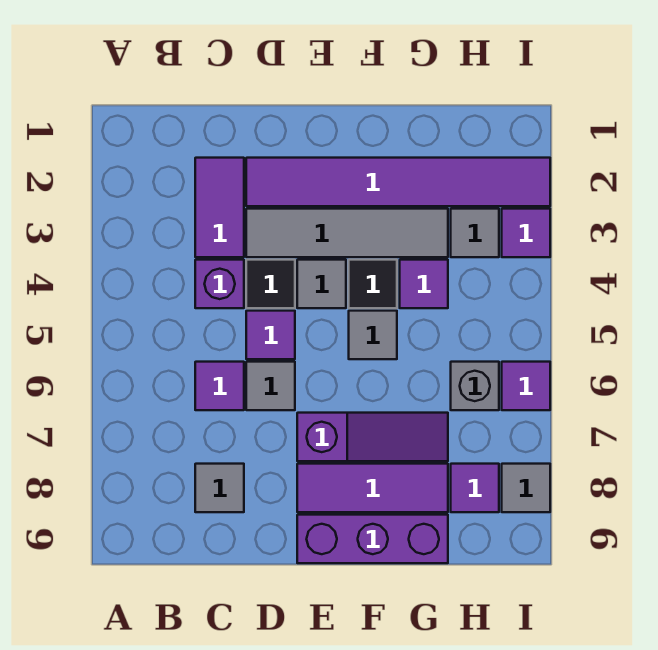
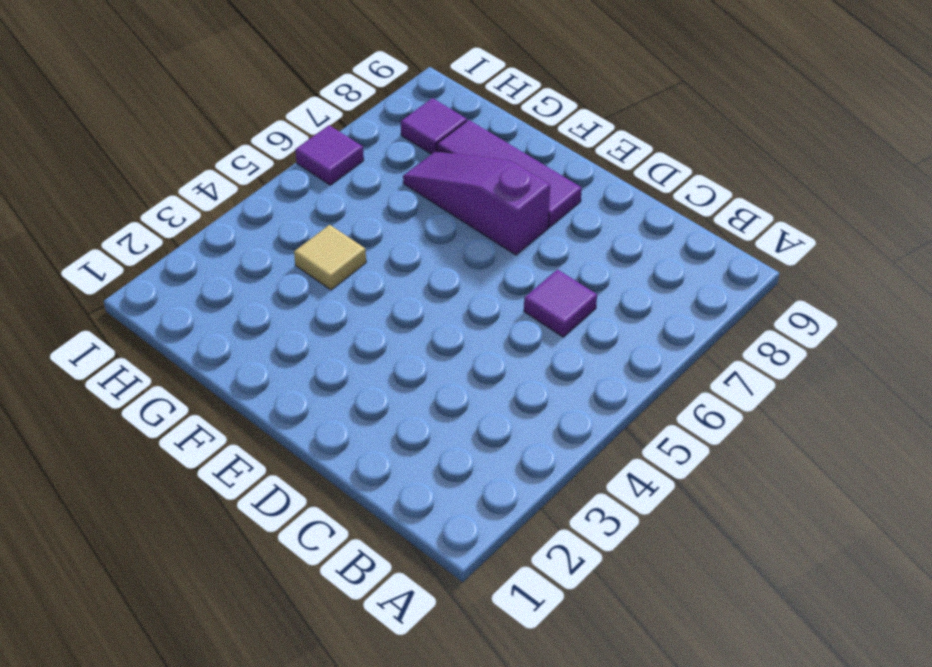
tan 1x1 tile [294,225,366,290] -> purple 1x1 tile [400,260,448,308]
none -> purple 1x2 tile [195,158,244,257]
none -> purple 1x1 brick [195,260,244,308]
none -> grey 1x1 tile [195,464,244,512]

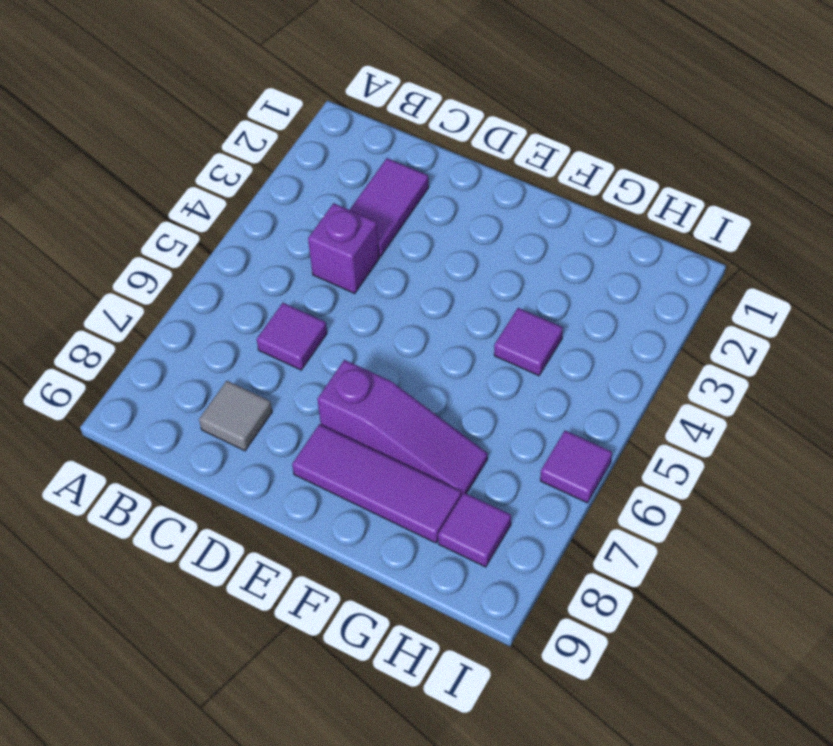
none -> purple 1x6 tile [246,158,550,206]
none -> grey 1x4 tile [246,209,448,257]
none -> black 1x1 tile [246,260,295,308]

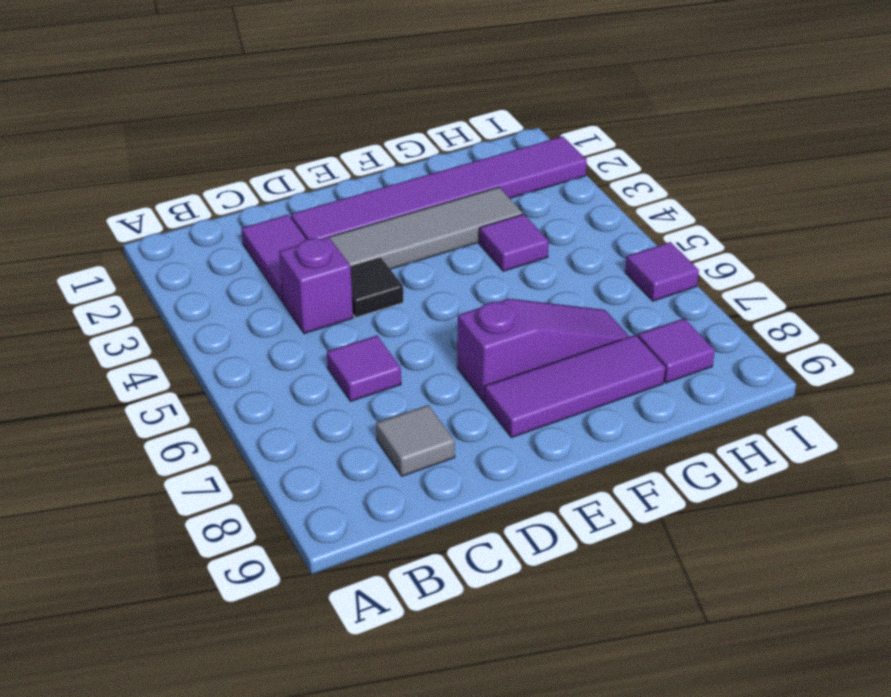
none -> purple 1x1 tile [246,311,295,359]
none -> grey 1x1 tile [246,362,295,410]
none -> grey 1x1 tile [297,260,346,308]

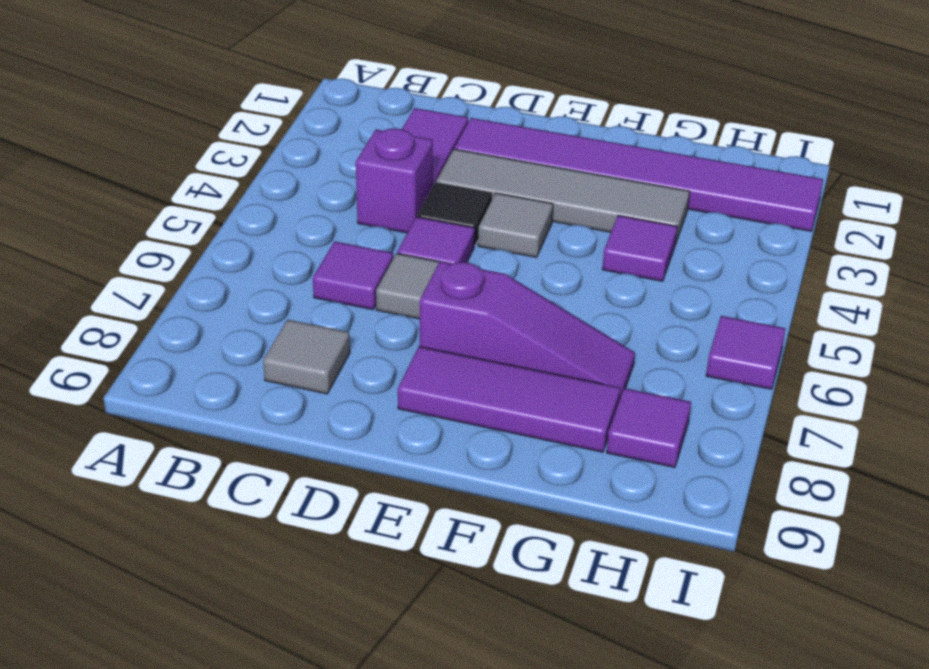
none -> purple 1x3 brick [297,515,448,563]
none -> black 1x1 tile [349,260,397,308]
none -> grey 1x1 tile [349,311,397,359]

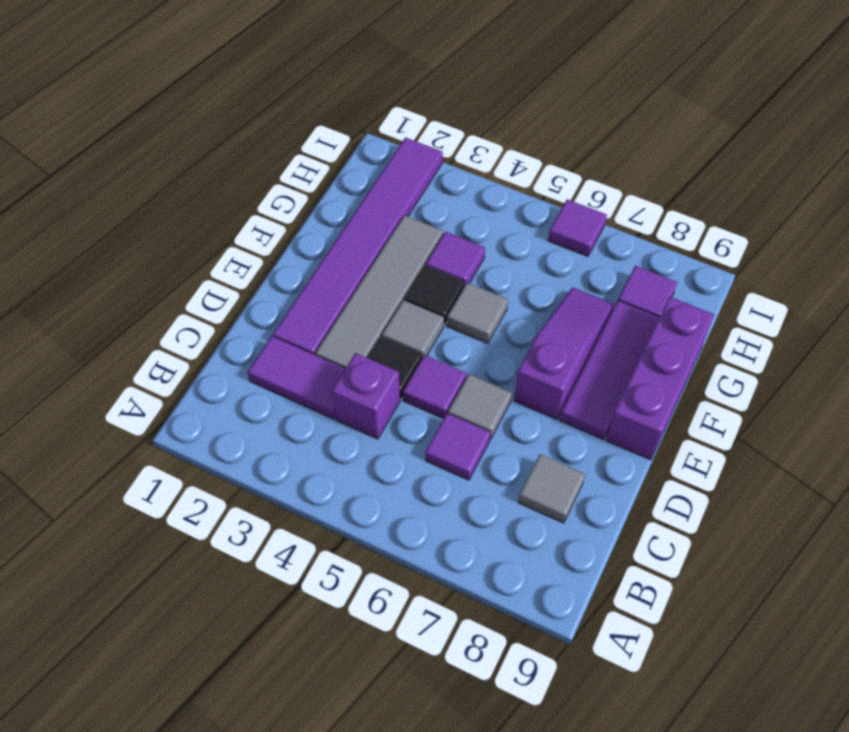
none -> grey 1x1 tile [451,209,499,257]
none -> grey 1x1 brick [451,362,499,410]
none -> purple 1x1 tile [502,209,550,257]

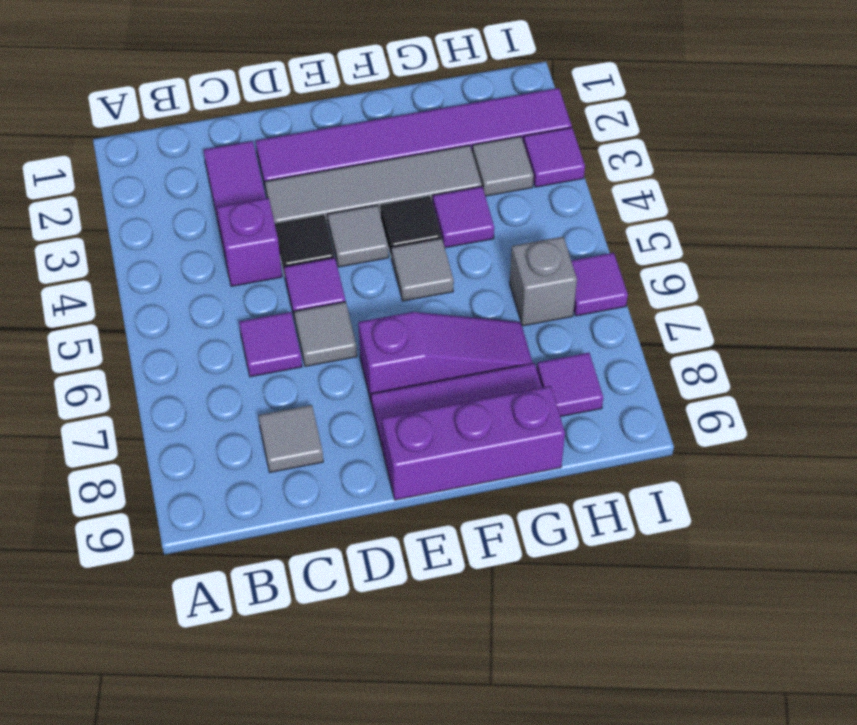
none -> grey 1x1 tile [502,464,550,512]

